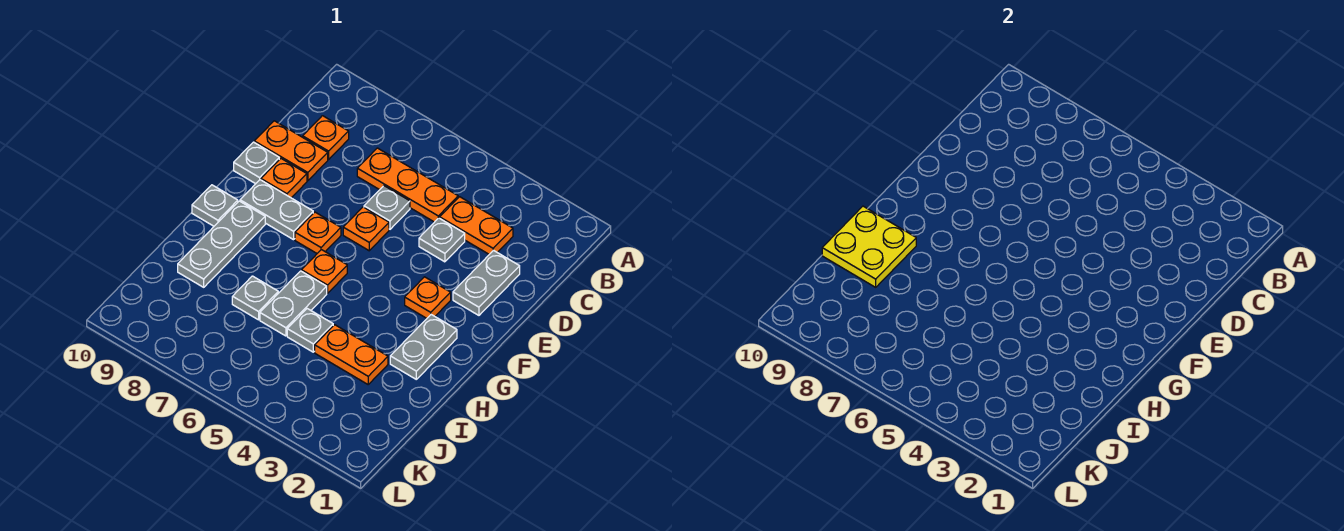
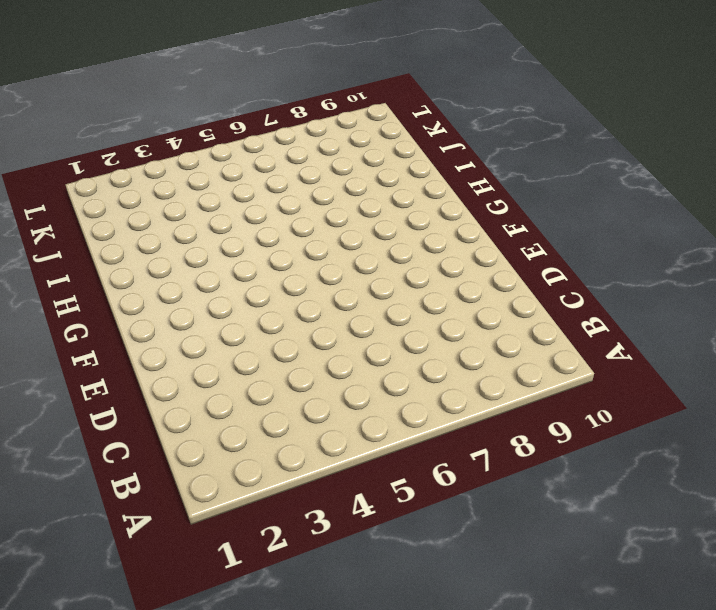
none -> orange 1x2 plate [440,197,513,254]
none -> orange 1x3 plate [357,148,458,222]
none -> orange 1x1 plate [303,116,349,159]

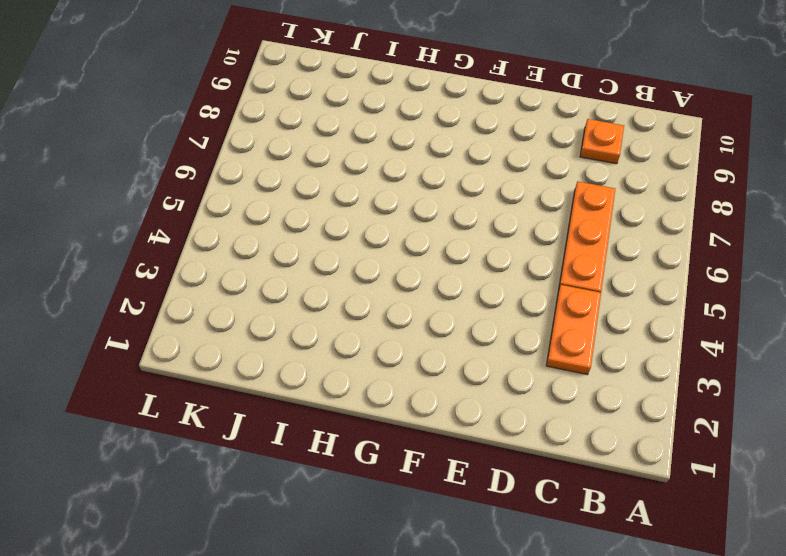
none -> grey 1x2 plate [453,250,520,315]
none -> grey 1x1 plate [419,218,465,262]
none -> grey 1x1 plate [364,186,410,229]

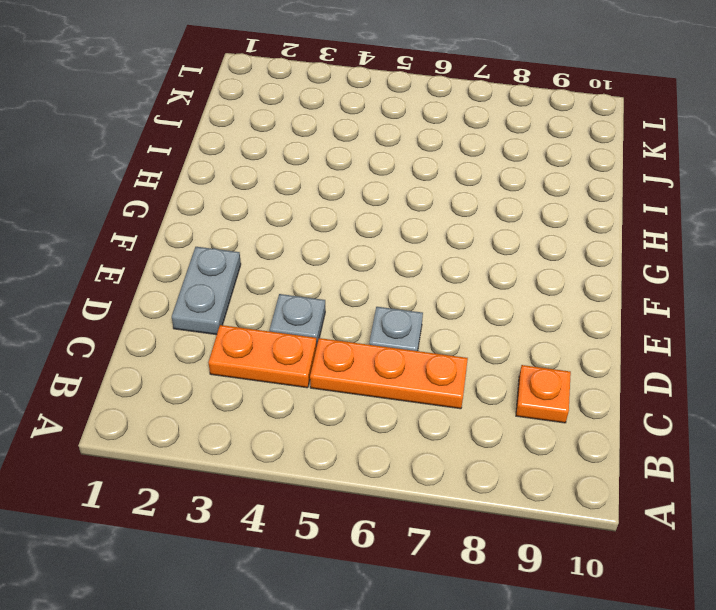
none -> orange 1x2 plate [254,121,328,181]
none -> orange 1x1 plate [343,207,389,251]
none -> orange 1x1 plate [261,158,307,198]

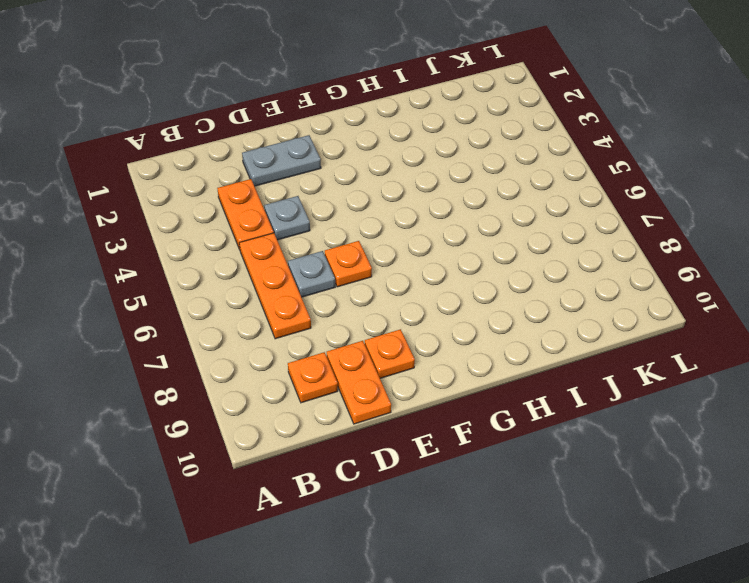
none -> grey 1x1 plate [234,142,279,184]
none -> orange 1x1 plate [405,277,451,318]
none -> orange 1x1 plate [295,212,341,253]

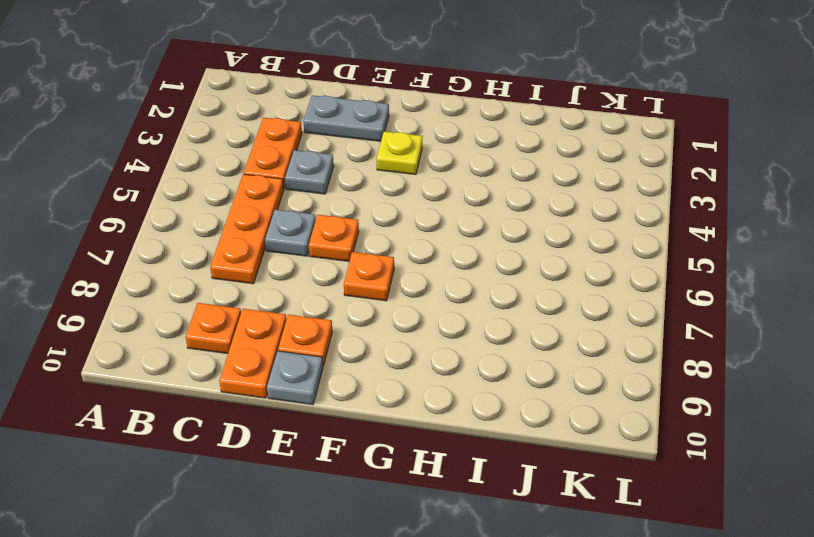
yellow 1x1 plate [377,131,423,175] -> orange 1x1 plate [405,277,451,318]
none -> grey 1x2 plate [240,180,313,240]
none -> grey 1x2 plate [390,315,457,379]
none -> orange 1x1 plate [302,250,347,293]

